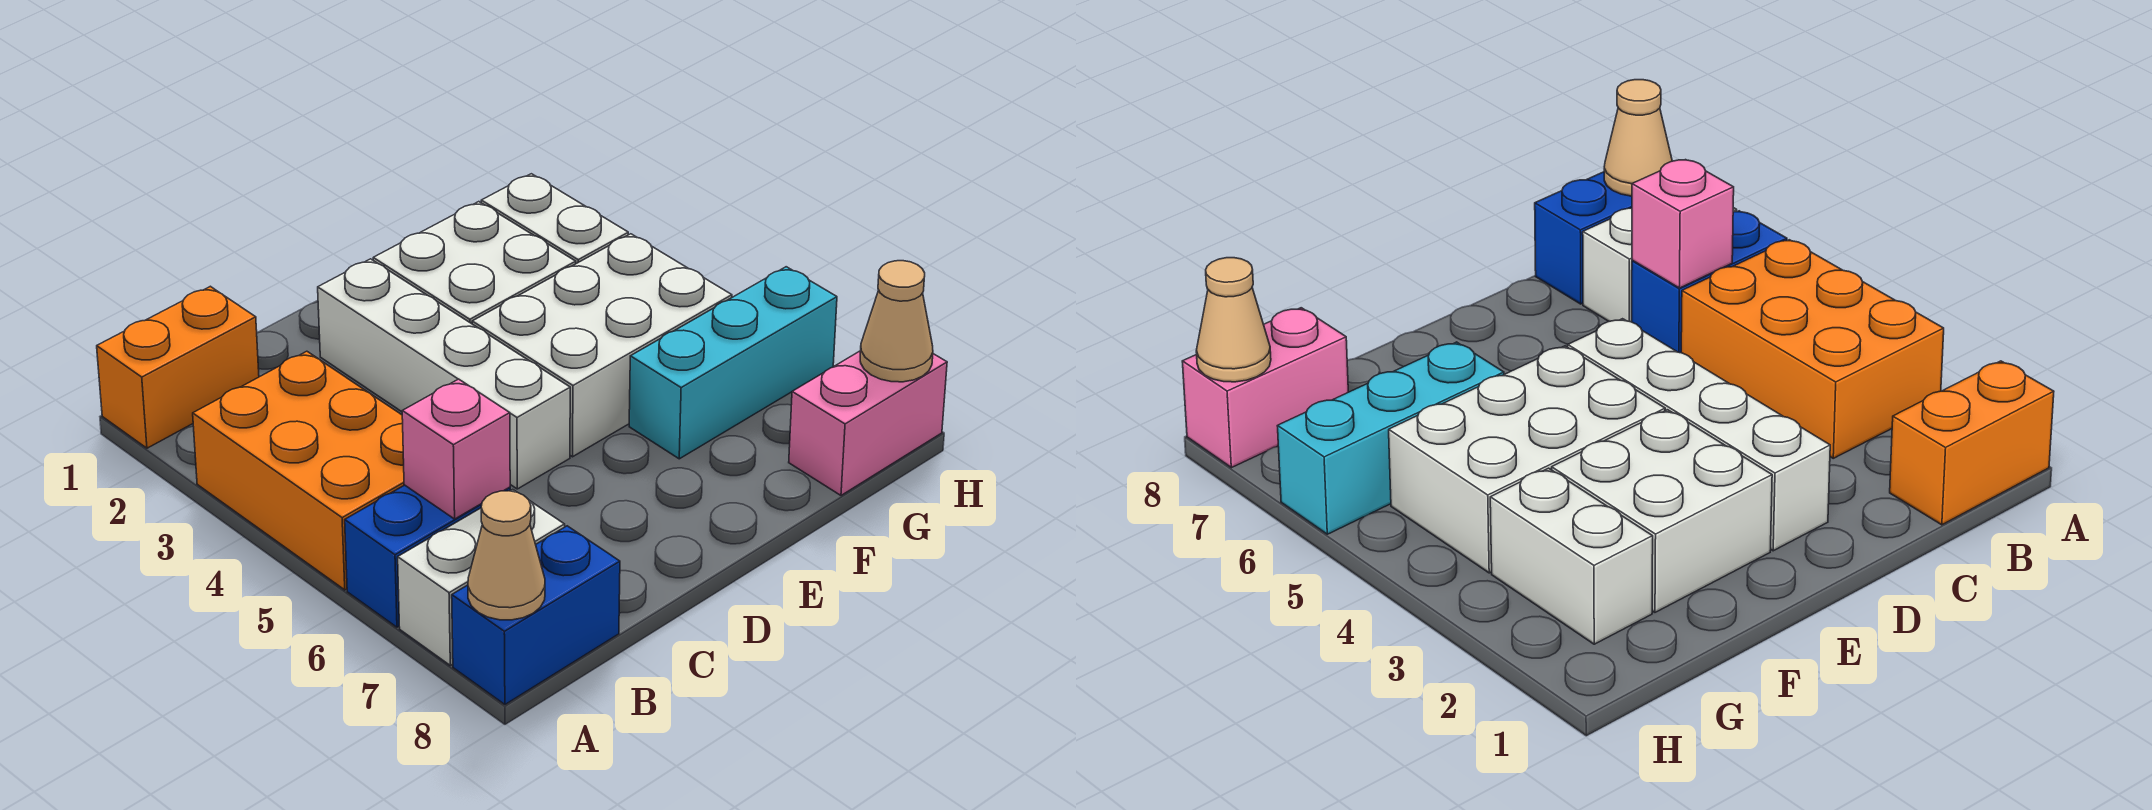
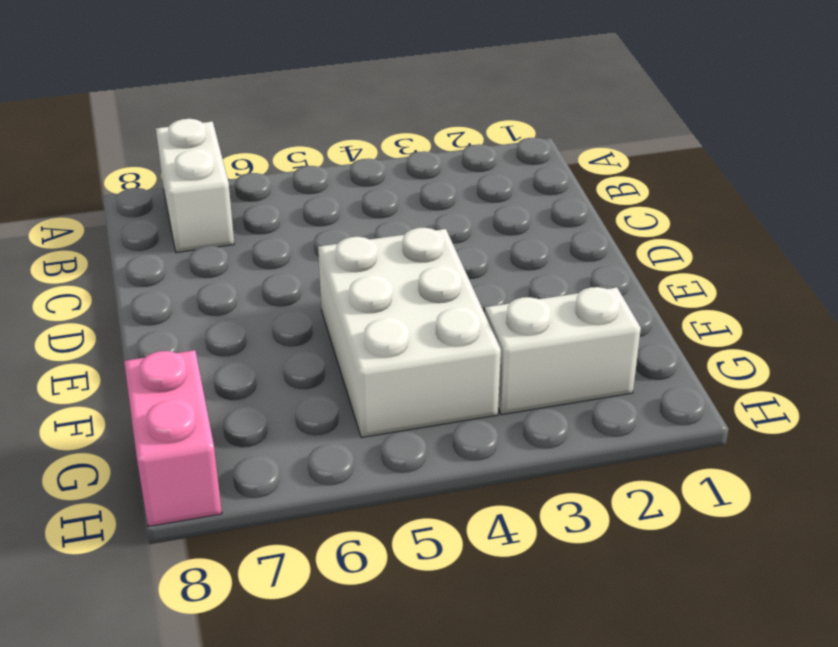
none -> orange 1x2 brick [97,286,259,448]
none -> orange 2x3 brick [193,351,404,590]
none -> blue 1x2 brick [345,485,510,627]

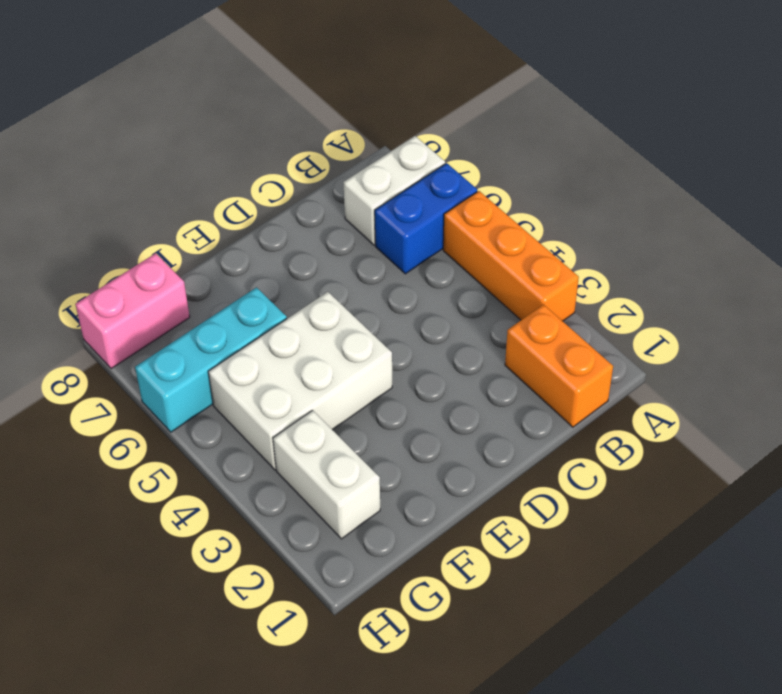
orange 1x3 brick [443,191,579,321] -> orange 2x3 brick [193,351,404,590]
orange 1x2 brick [505,304,613,427] -> orange 1x2 brick turned to [97,286,259,448]
none -> blue 1x2 brick [452,526,620,704]
none -> white 1x4 brick [318,259,570,489]
none -> white 2x2 brick [373,202,576,324]

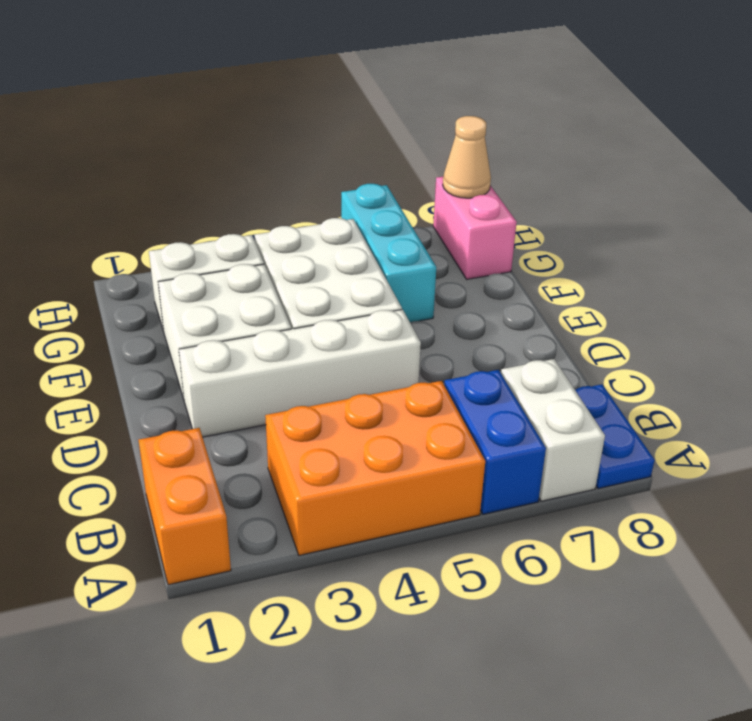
blue 1x2 plate [575,384,655,489] -> blue 1x2 brick [452,526,620,704]
none -> tan 1x1 cone [468,491,545,620]
none -> pink 1x1 brick [402,379,510,519]

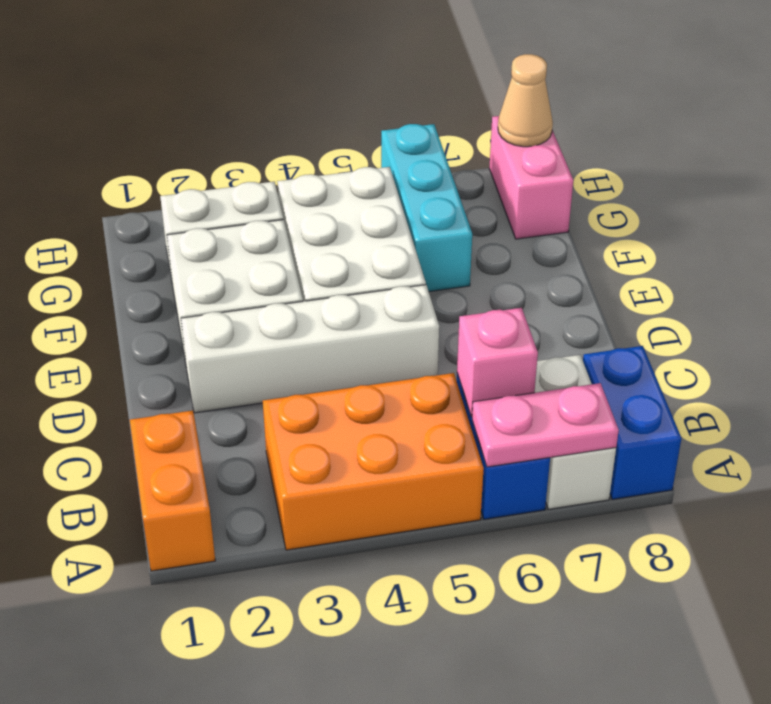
pink 1x2 plate [472,383,619,467] -> none
none -> tan 1x1 cone [468,491,545,620]

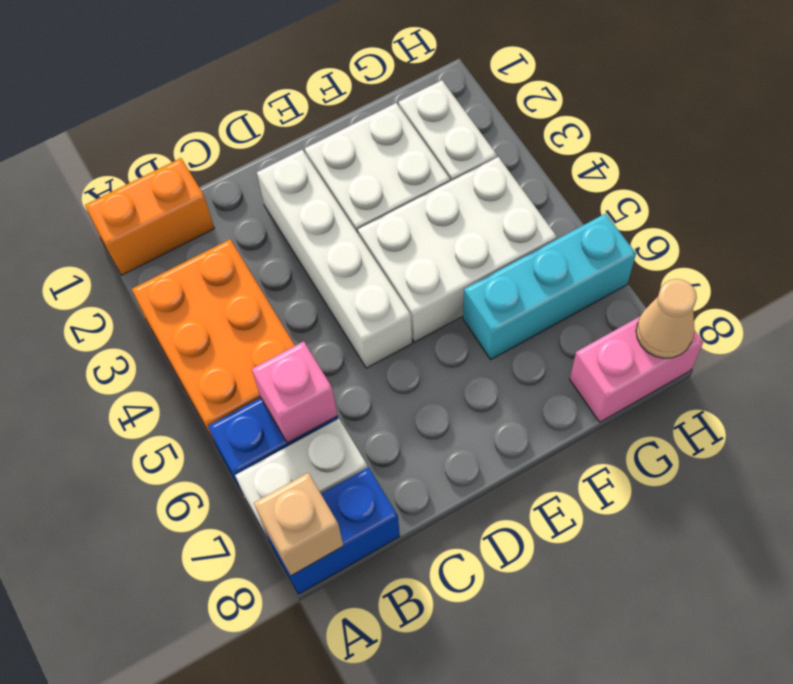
tan 1x1 brick [254,473,343,576] -> tan 1x1 cone [468,491,545,620]

